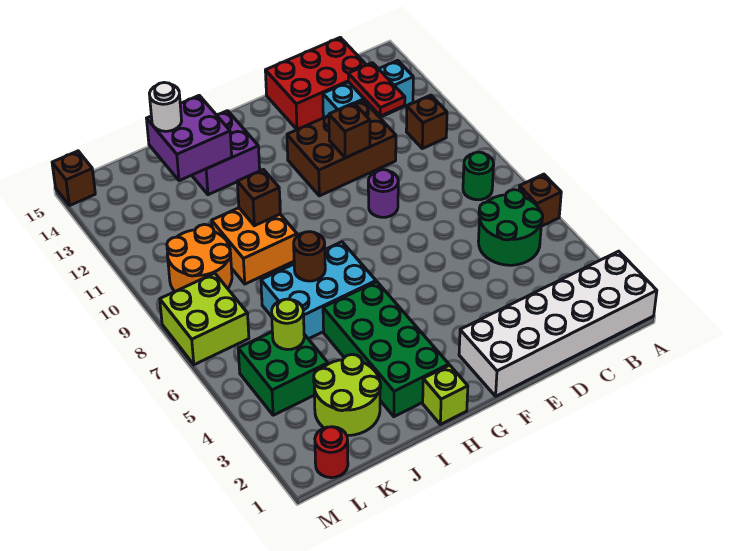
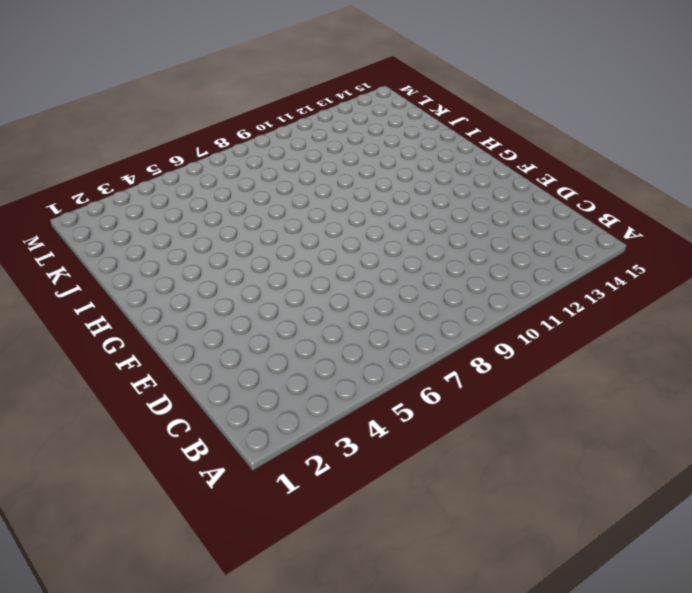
none -> white 2x6 brick [459,251,657,396]
none -> brown 1x1 brick [519,174,561,226]
none -> green 2x2 round brick [478,190,543,265]

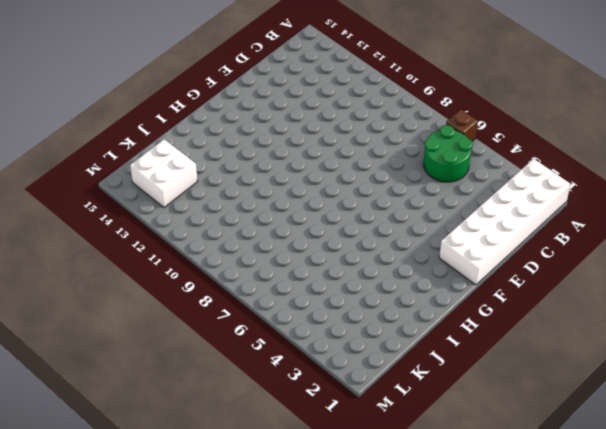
white 2x2 brick [130,140,198,207] -> none
none -> green 1x1 round brick [463,152,494,200]
none -> brown 1x1 brick [406,95,447,149]
none -> cyan 1x3 brick [323,60,413,118]

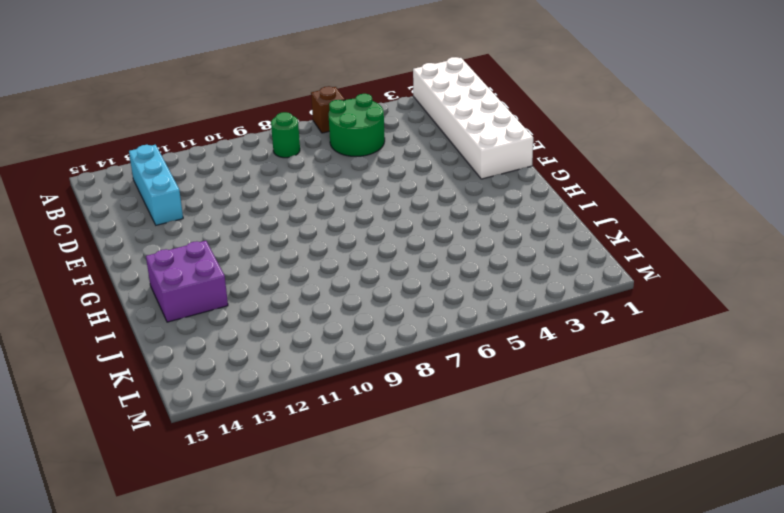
none -> brown 1x1 brick [406,95,447,149]
none -> red 2x3 brick [265,37,366,130]
none -> brown 2x3 brick [287,100,396,196]

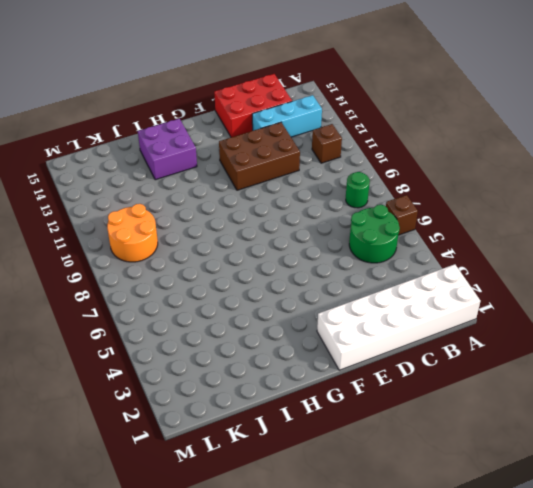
none -> purple 1x1 round brick [368,170,398,217]
none -> lime 1x1 brick [423,365,468,424]
none -> green 2x4 brick [323,282,449,417]

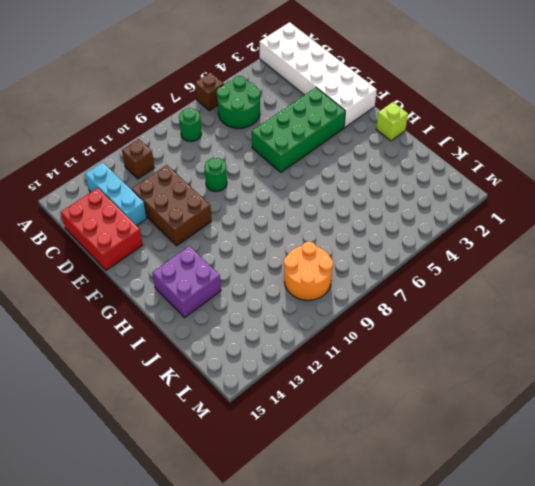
green 2x4 brick [252,88,345,172] -> green 2x4 brick moved to [323,282,449,417]
green 1x1 round brick [204,158,227,191] -> purple 1x1 round brick [368,170,398,217]
none -> cyan 2x3 brick [261,242,376,339]
none -> orange 2x2 brick [212,208,297,284]
none -> lime 2x2 round brick [314,355,381,435]

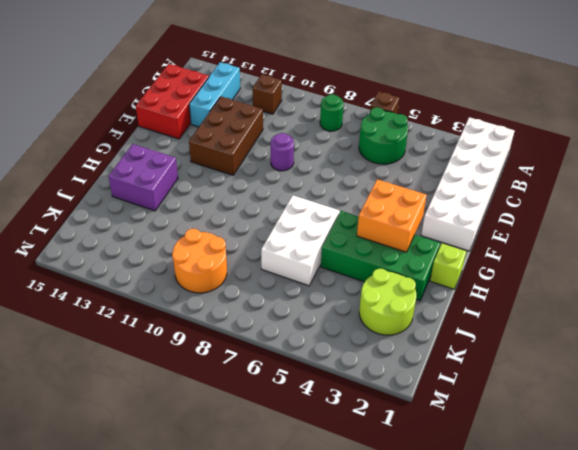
orange 2x2 brick [357,179,427,252] -> orange 2x2 brick moved to [212,208,297,284]
white 2x3 brick [261,195,340,286] -> cyan 2x3 brick [261,242,376,339]
none -> green 2x2 brick [238,332,328,415]
none -> red 1x1 round brick [315,427,348,478]
none -> lime 2x2 brick [160,273,249,365]

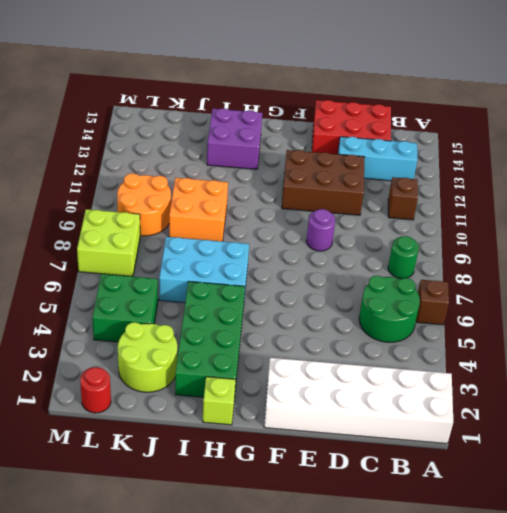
none -> brown 1x1 brick [52,151,95,206]
none -> red 1x2 plate [348,63,405,116]
none -> brown 1x1 brick [329,103,370,158]

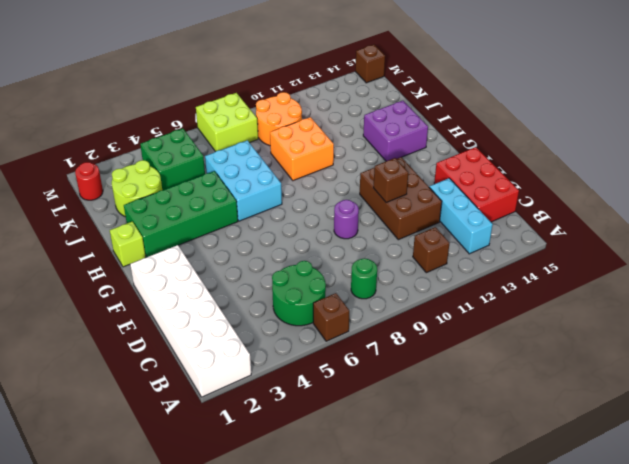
none -> red 1x2 plate [348,63,405,116]
none -> brown 1x1 round brick [294,232,325,281]
none -> brown 1x1 brick [237,169,280,226]

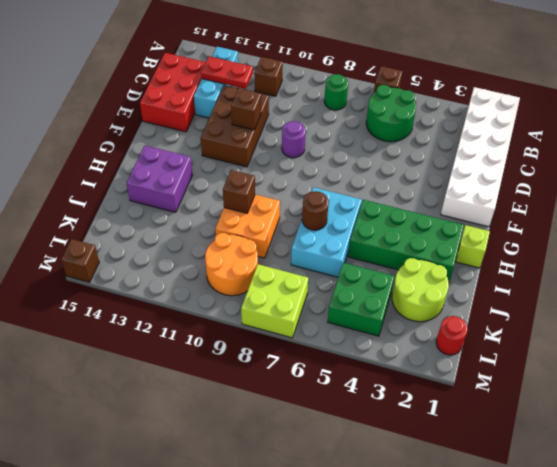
none -> purple 2x2 brick [147,96,232,181]
none -> lime 1x1 round brick [272,299,304,350]
none -> white 1x1 round brick [149,83,182,131]

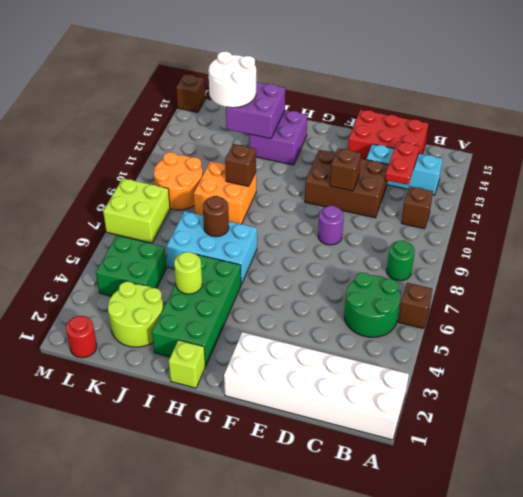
lime 1x1 round brick [174,252,202,294] -> lime 1x1 round brick moved to [272,299,304,350]
white 2x2 round brick [208,52,256,108] -> white 1x1 round brick [149,83,182,131]

